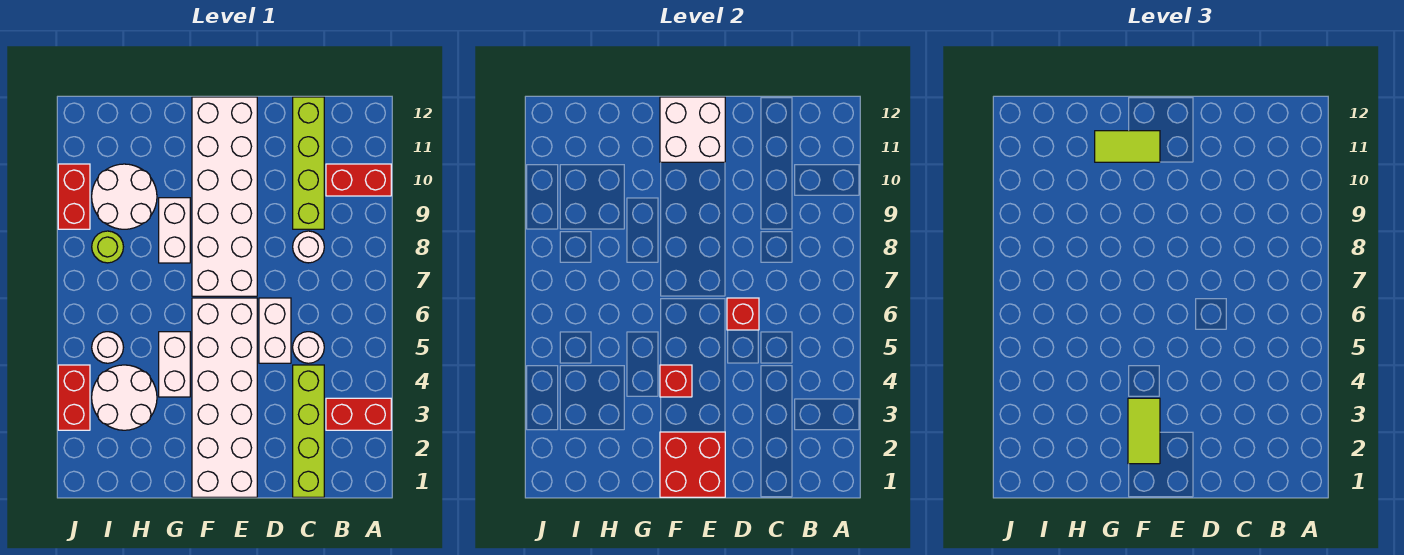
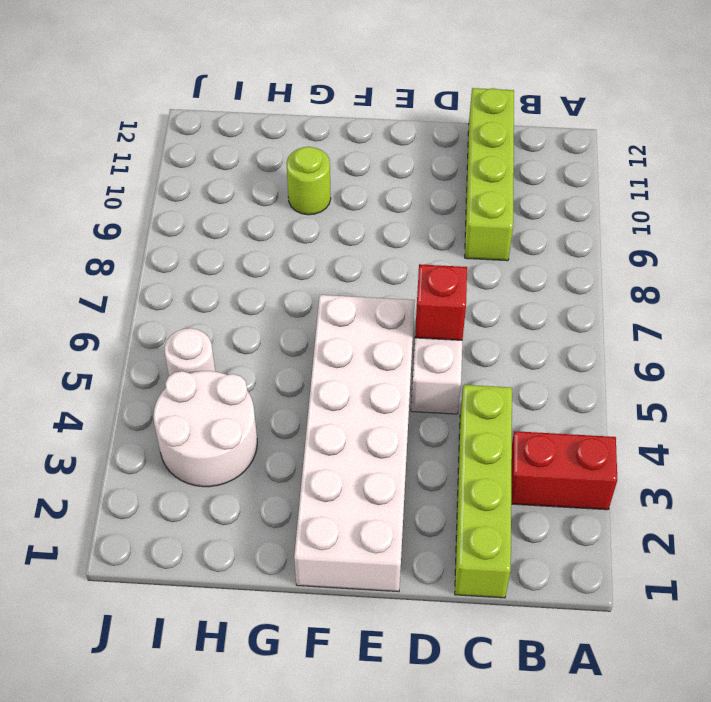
lime 1x1 round brick [286,147,331,215] -> lime 1x1 round brick moved to [92,231,123,263]
none -> red 1x2 brick [326,164,391,196]
none -> white 1x1 round brick [293,332,324,363]
none -> white 1x1 round brick [293,231,324,263]

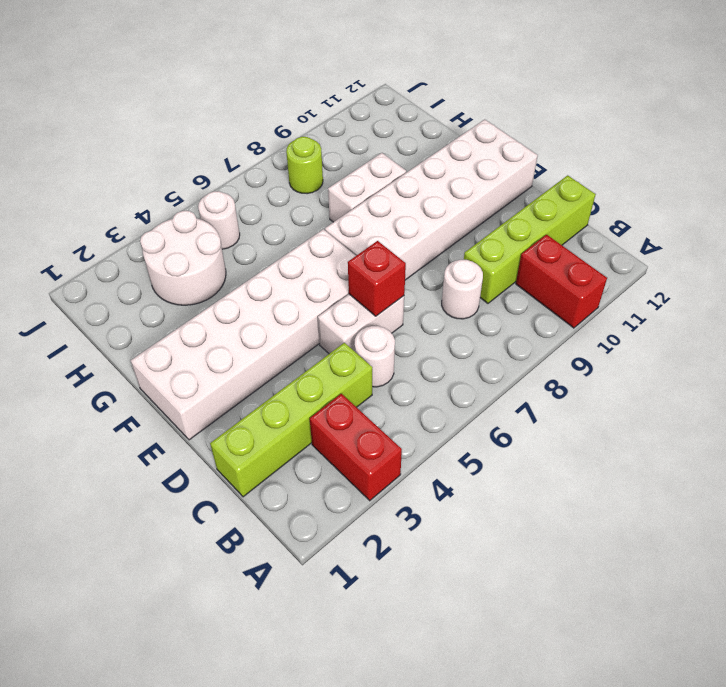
none -> white 1x2 brick [159,332,190,397]
none -> white 2x2 round brick [92,164,157,229]
none -> red 1x2 brick [58,365,90,430]

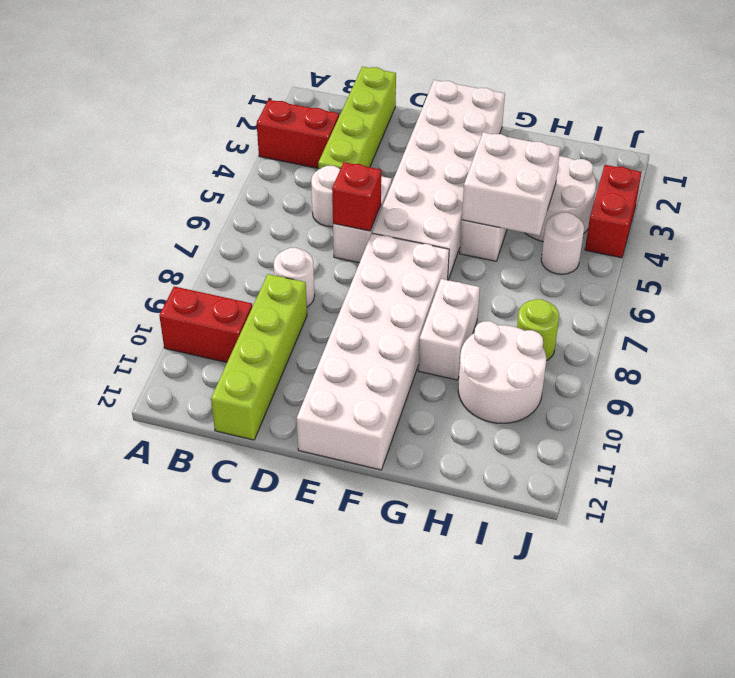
white 2x2 brick [462,132,560,235] -> white 2x2 brick moved to [660,97,725,162]
none -> red 1x2 brick [58,164,90,229]
none -> red 2x2 brick [660,432,725,497]
none -> red 1x1 brick [660,365,692,397]

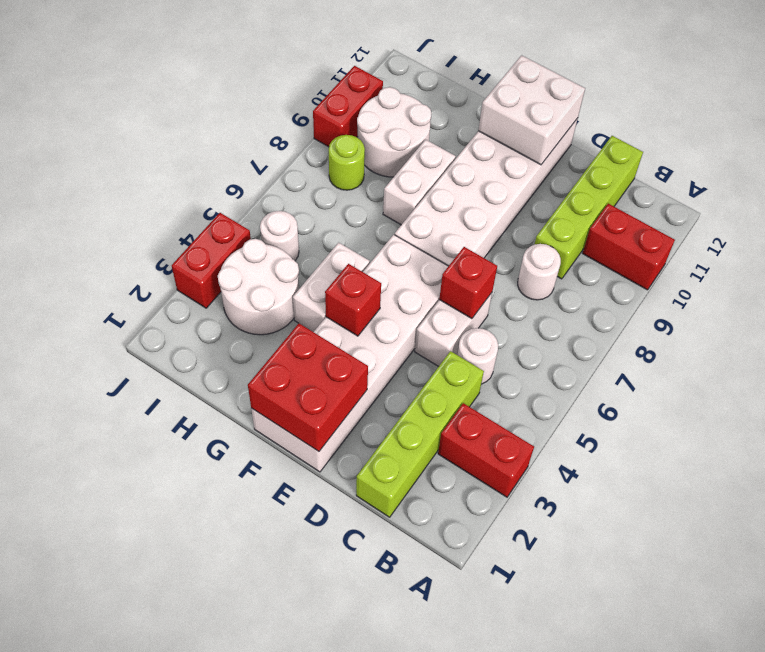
none -> lime 1x2 tile [1128,398,1160,464]
none -> lime 1x2 tile [1095,131,1160,162]

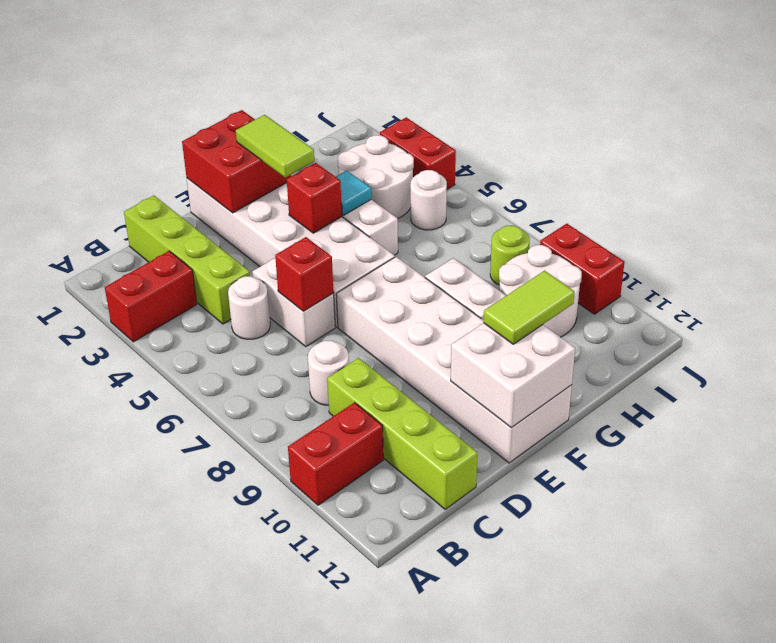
cyan 1x1 tile [336,171,371,215] -> none

